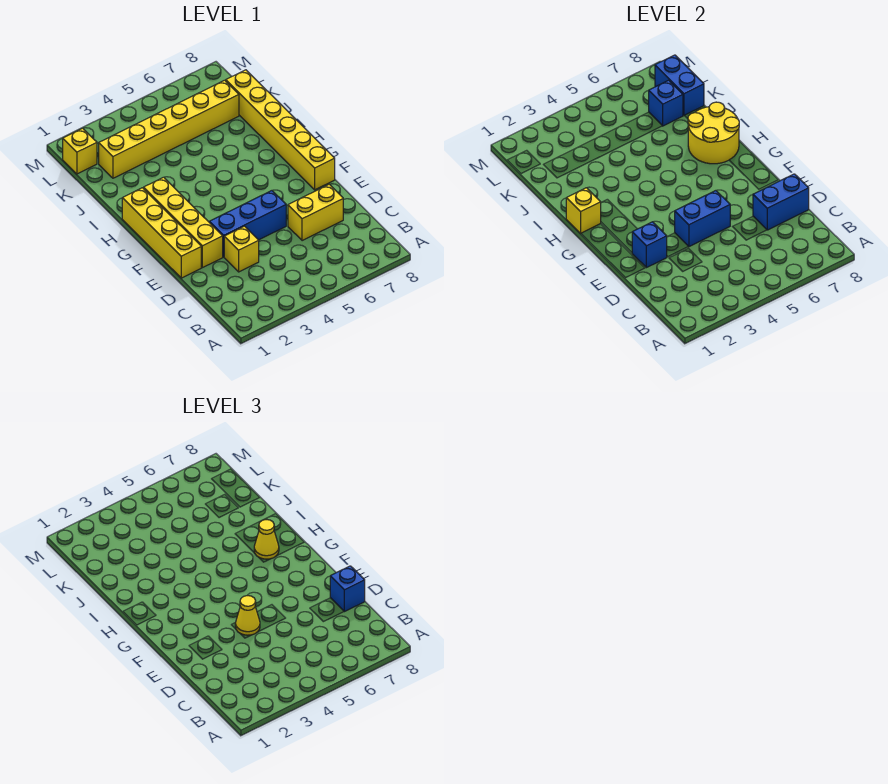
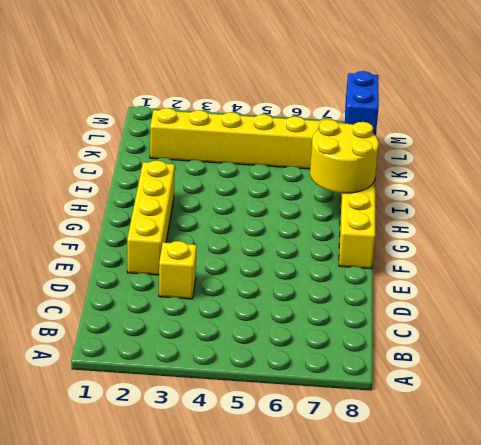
none -> yellow 1x2 brick [288,184,343,241]
none -> yellow 1x4 brick [122,188,201,278]
none -> blue 1x3 brick [209,191,286,257]

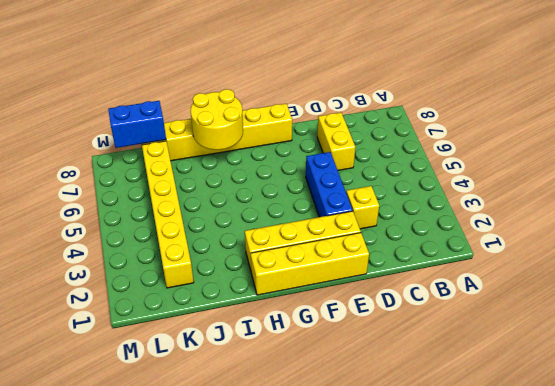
none -> yellow 1x1 brick [63,128,97,174]
none -> blue 1x2 brick [753,174,809,230]
none -> blue 1x1 brick [632,222,667,268]

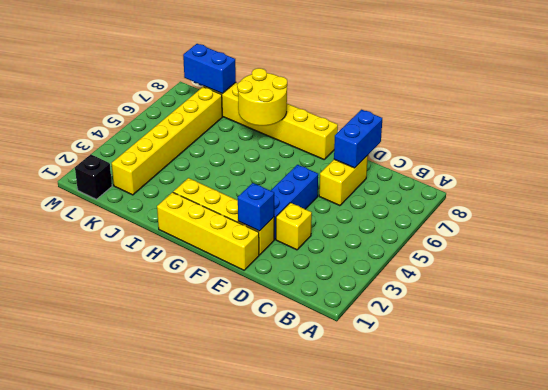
black 1x1 brick [75,154,112,199] -> yellow 1x1 brick [63,128,97,174]
none -> blue 1x2 brick [675,191,730,247]
none -> yellow 1x1 brick [566,188,601,233]
none -> blue 1x1 brick [649,80,683,126]

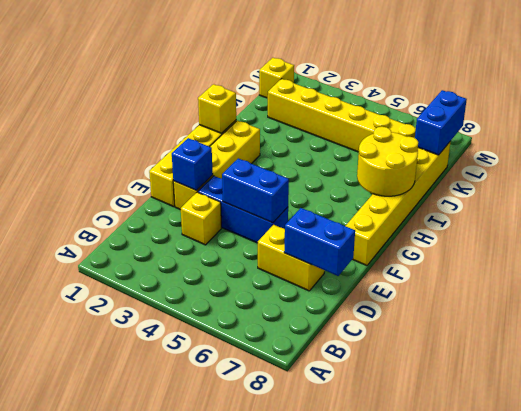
none -> blue 1x1 brick [649,80,683,126]
none -> blue 1x1 brick [330,566,365,612]
none -> yellow 1x1 cone [235,596,260,635]

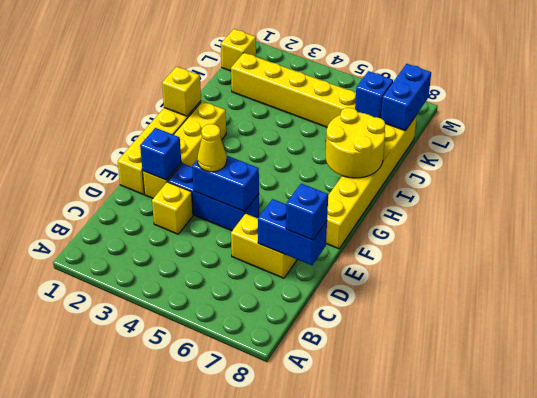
none -> yellow 1x1 cone [254,520,279,559]

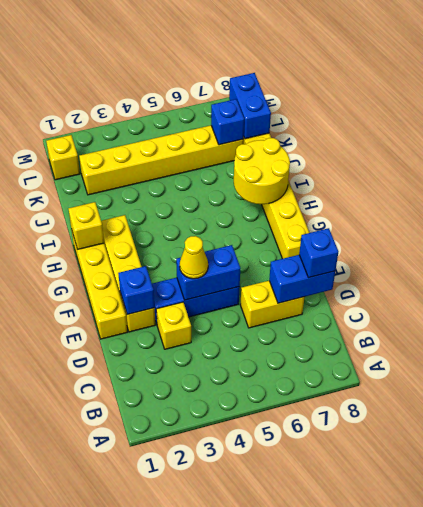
none -> yellow 1x1 cone [254,520,279,559]

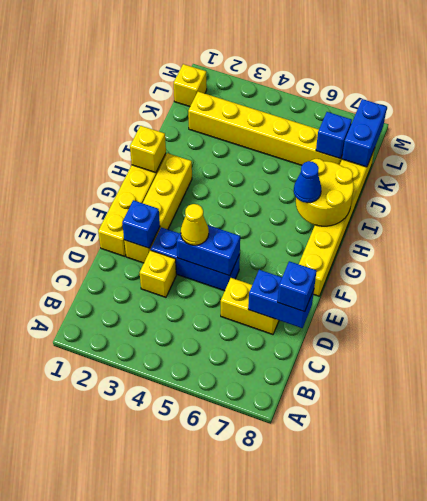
blue 1x1 cone [294,161,321,203] -> yellow 1x1 cone [254,520,279,559]

